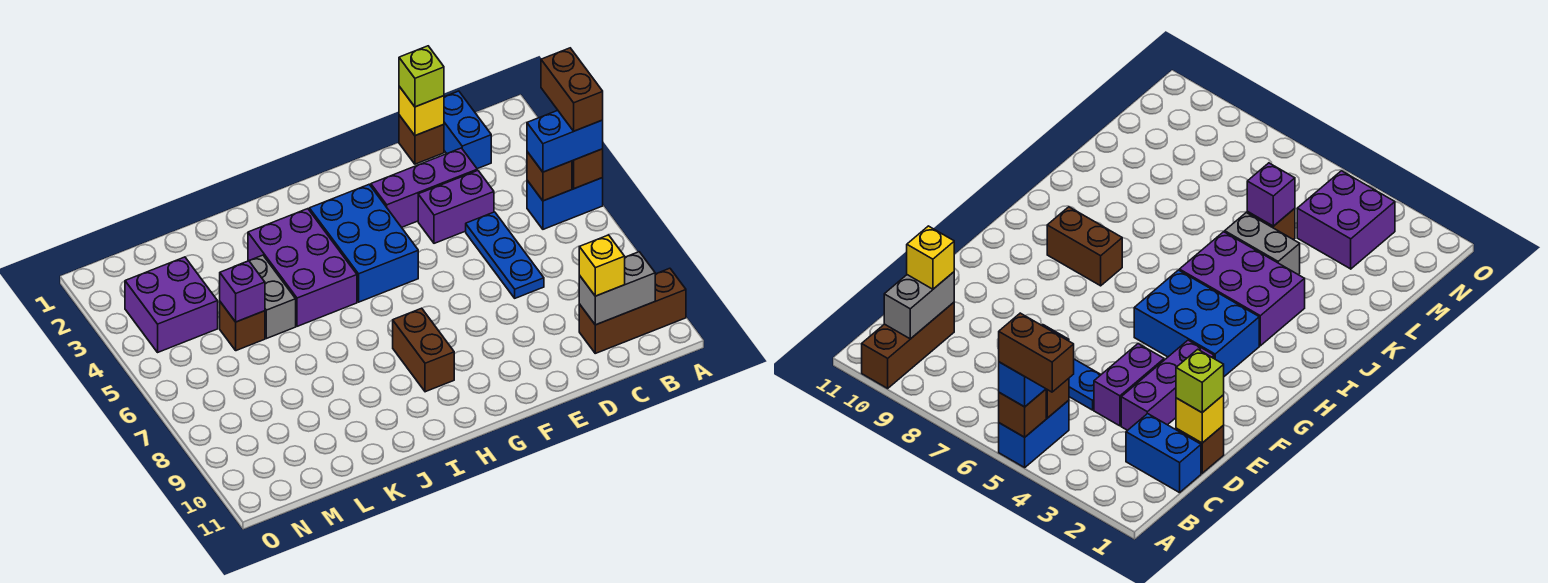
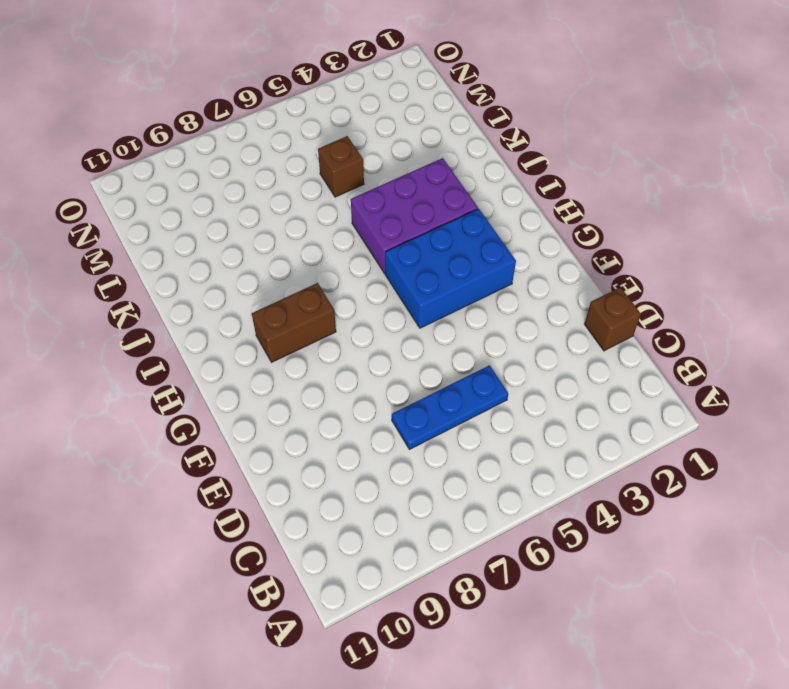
none -> blue 1x2 brick [527,178,603,229]
none -> brown 1x3 brick [579,268,686,353]
none -> blue 1x2 brick [444,91,491,169]

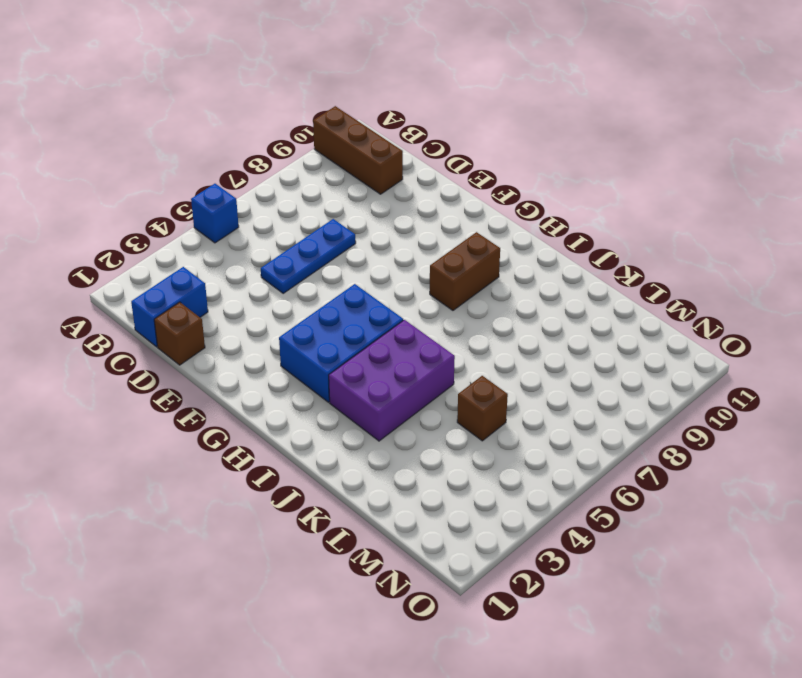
blue 1x1 brick [191,184,239,243] -> blue 1x2 brick [527,178,603,229]
none -> purple 1x3 brick [371,148,477,227]
none -> purple 1x2 brick [418,170,494,243]
none -> grey 1x2 brick [249,255,296,339]

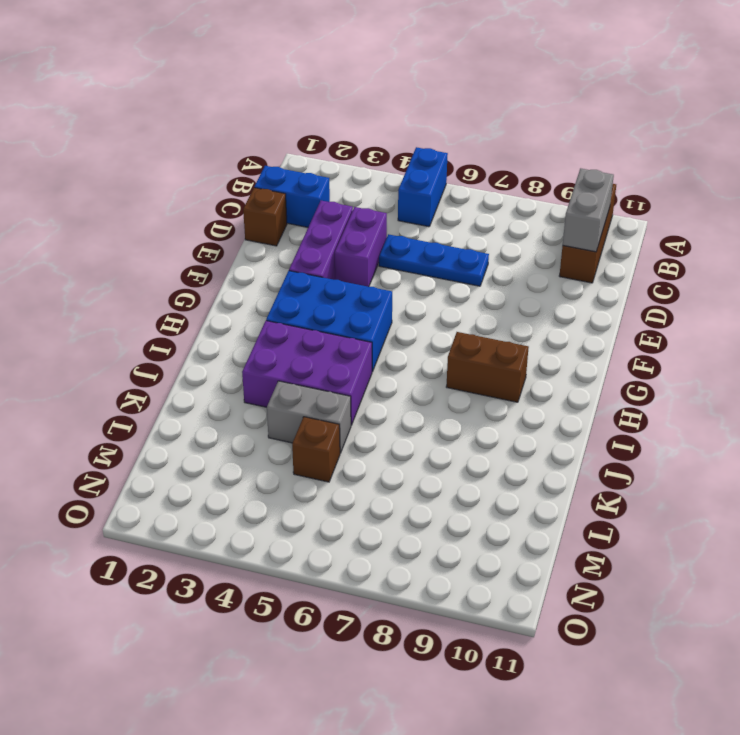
none -> purple 2x2 brick [125,257,218,352]
none -> brown 1x1 brick [572,149,603,189]
none -> brown 1x1 brick [527,152,572,201]

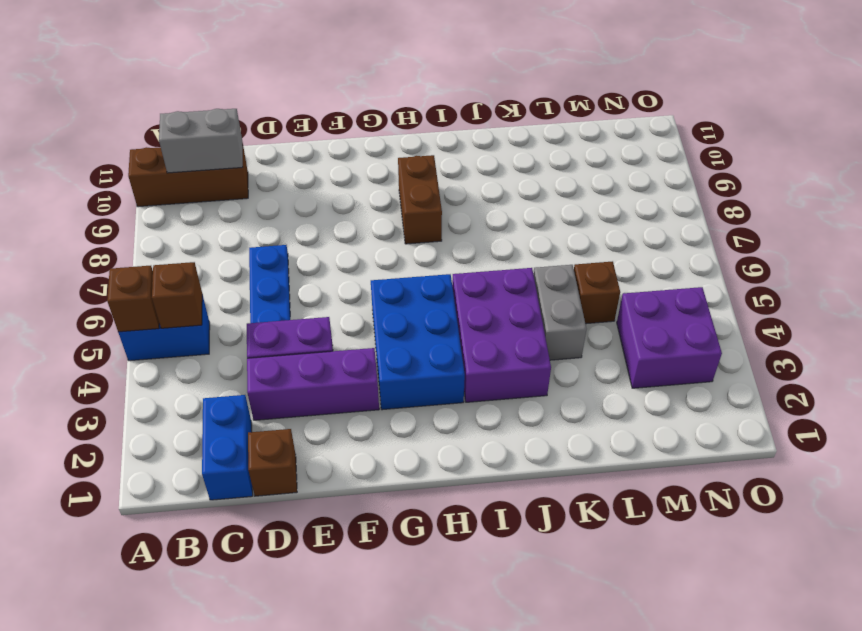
none -> yellow 1x1 brick [399,86,444,136]
none -> purple 1x1 brick [220,261,265,322]
none -> blue 1x2 brick [527,110,603,172]

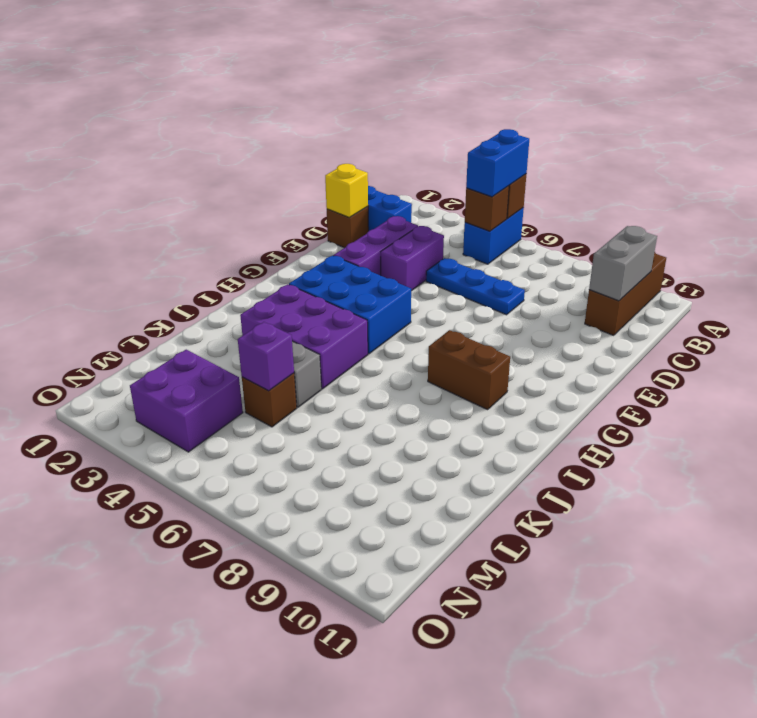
none -> yellow 1x1 brick [579,235,625,296]
none -> lime 1x1 brick [399,46,444,107]
none -> brown 1x2 brick [541,48,603,131]

